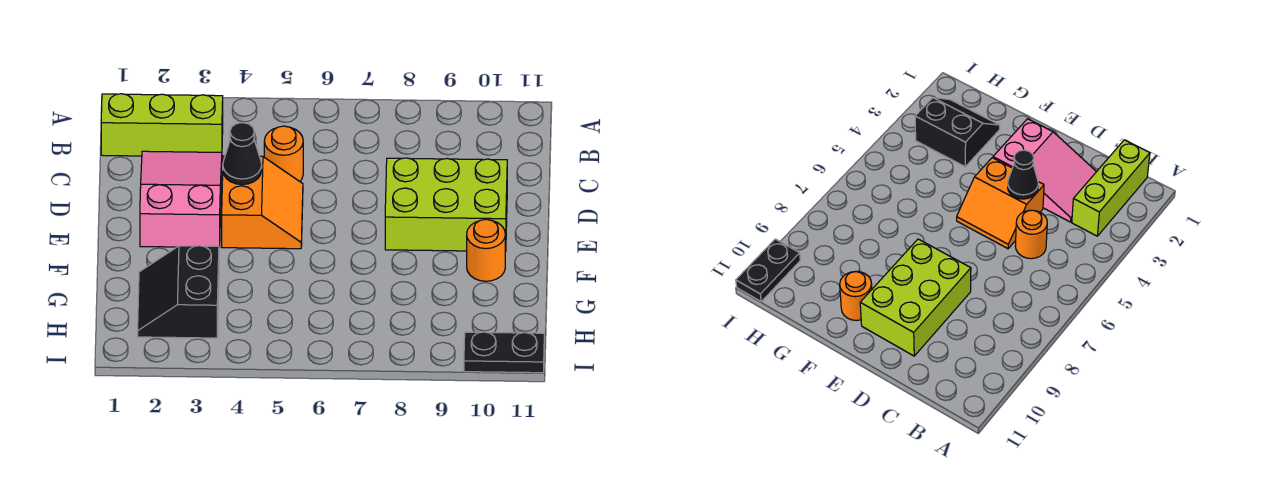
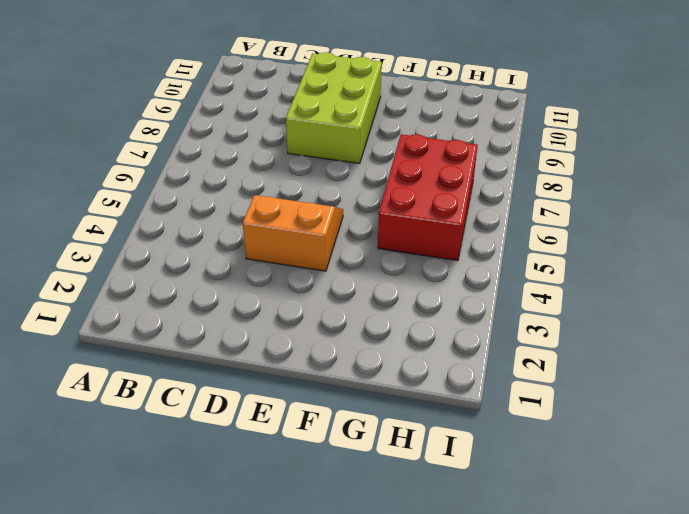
red 2x3 brick [378,134,478,261] -> none
none -> lime 1x3 brick [101,94,223,156]
none -> pink 2x3 slope [140,151,222,247]

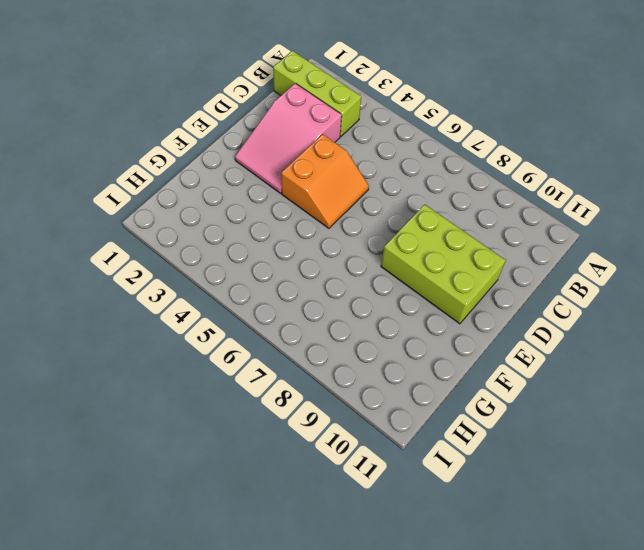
pink 2x3 slope [235,83,342,193] -> pink 2x3 slope turned to [140,151,222,247]
none -> orange 1x1 round brick [264,126,303,181]
none -> orange 1x1 round brick [467,219,505,281]

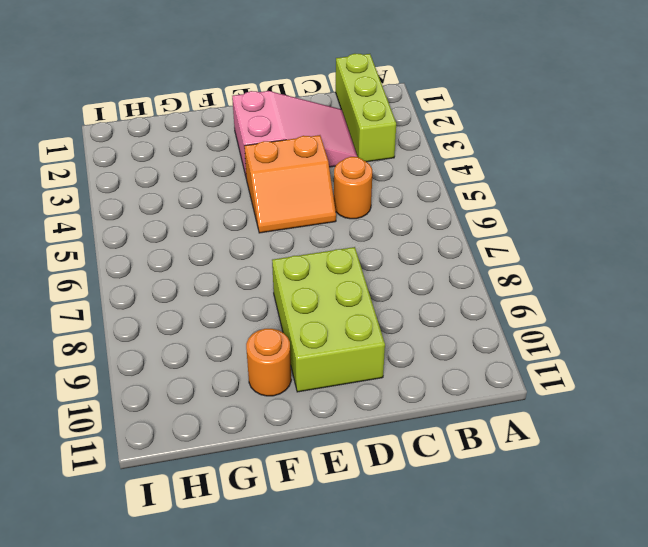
none -> black 2x2 slope [138,246,219,338]
none -> black 1x2 plate [464,332,544,373]

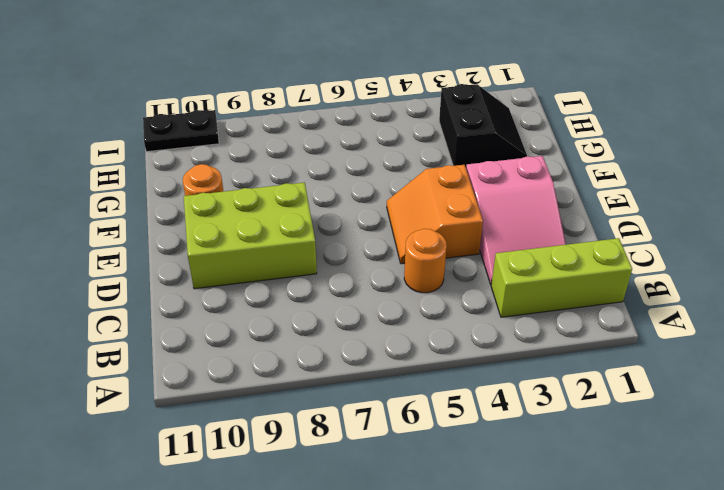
none -> black 1x1 cone [223,123,262,185]

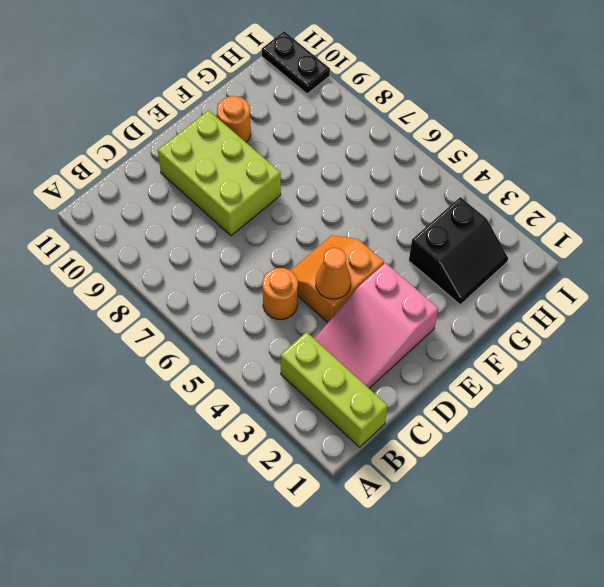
orange 1x1 cone [316,248,351,299] -> black 1x1 cone [223,123,262,185]

